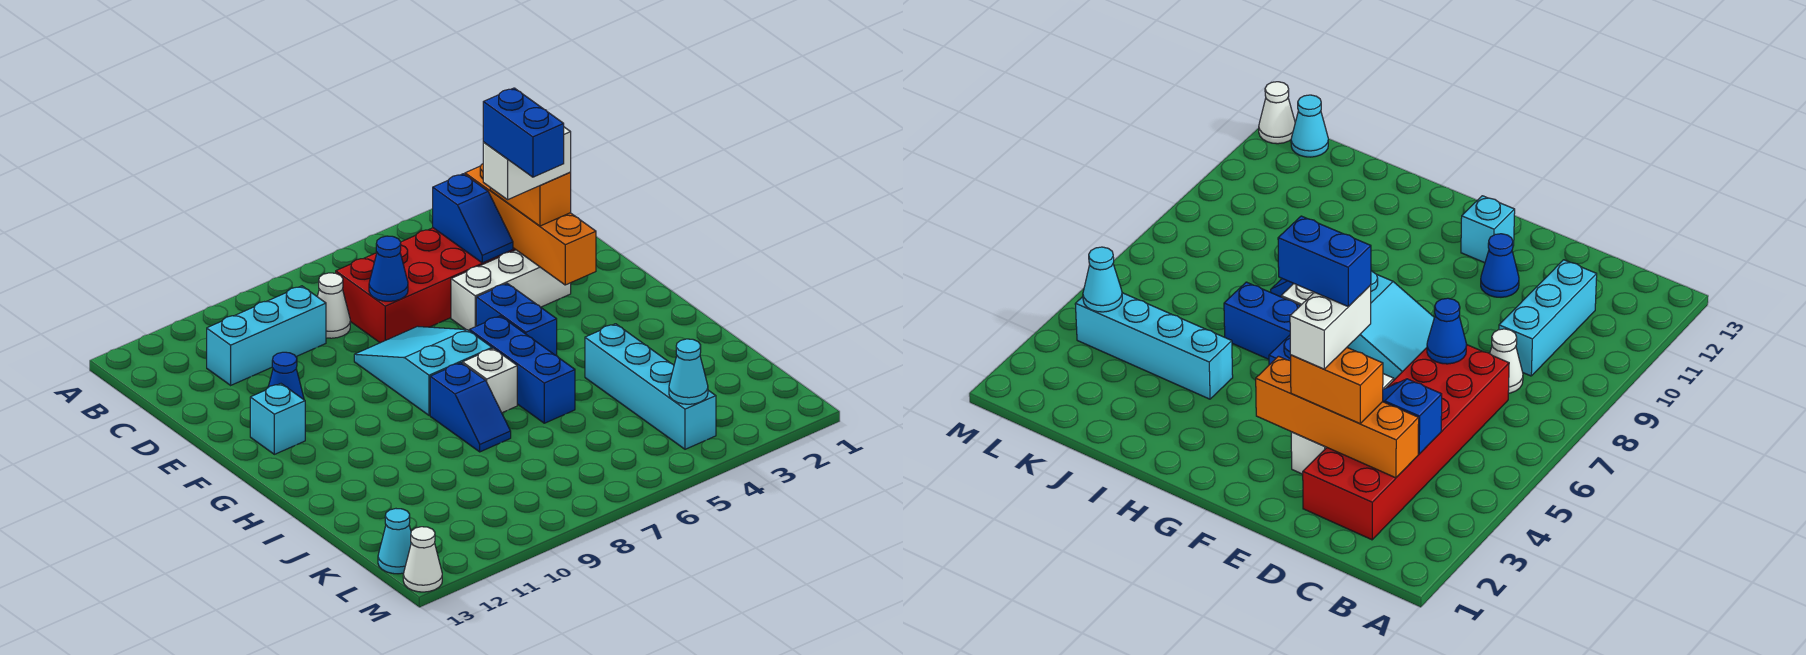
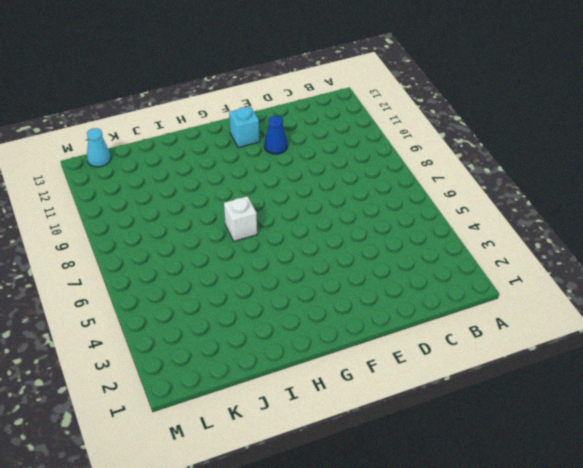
none -> red 2x6 brick [336,228,516,343]
none -> white 1x1 cone [317,273,350,338]
none -> cyan 1x3 brick [207,286,326,385]

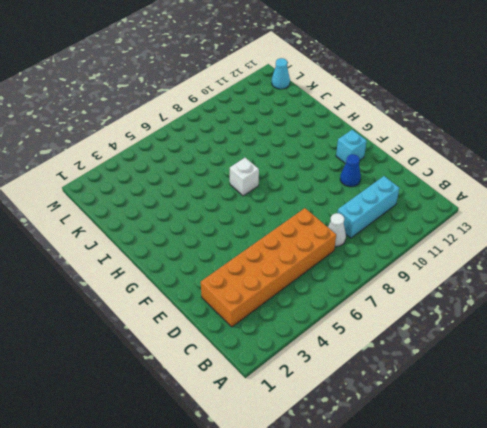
orange 2x6 brick [201,208,336,327] -> red 2x6 brick [336,228,516,343]
none -> white 1x3 brick [451,250,571,331]
none -> cyan 2x3 slope [354,326,492,415]
none -> blue 1x2 brick [476,283,557,356]

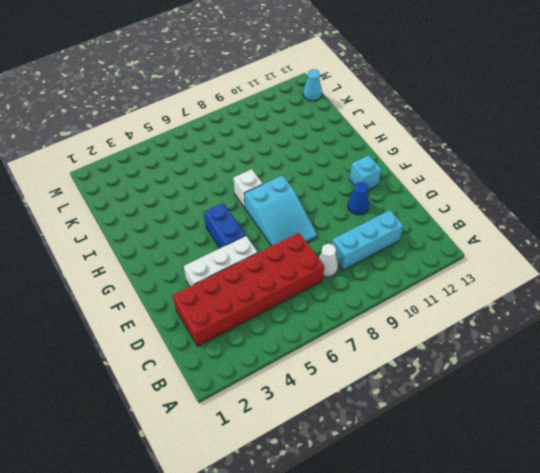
none -> blue 1x3 brick [470,316,575,423]
none -> blue 1x2 slope [430,363,511,452]
none -> cyan 1x4 brick [585,324,716,449]

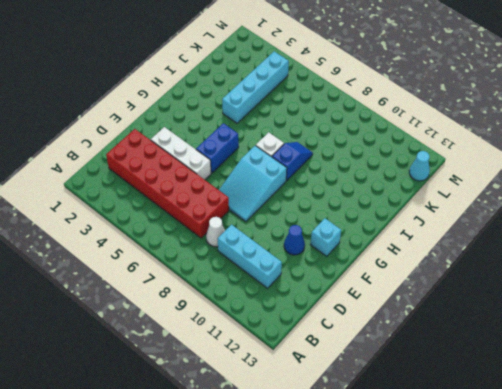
none -> blue 1x3 brick [470,316,575,423]
none -> white 1x1 cone [403,527,442,592]
none -> orange 1x4 brick [465,164,596,285]

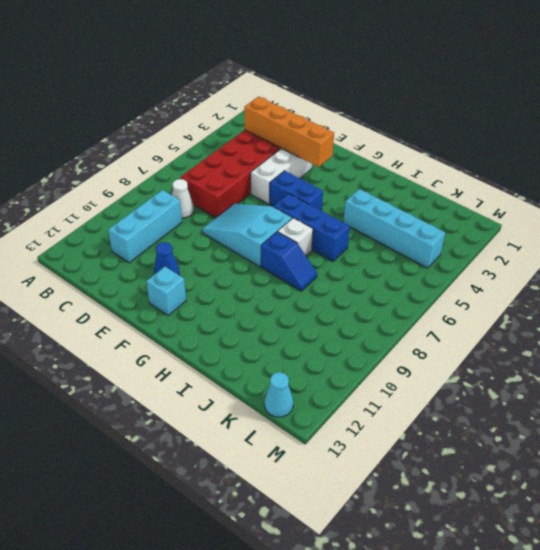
none -> white 1x1 cone [403,527,442,592]
none -> blue 1x2 slope [433,174,513,263]
none -> blue 1x1 cone [369,236,408,301]

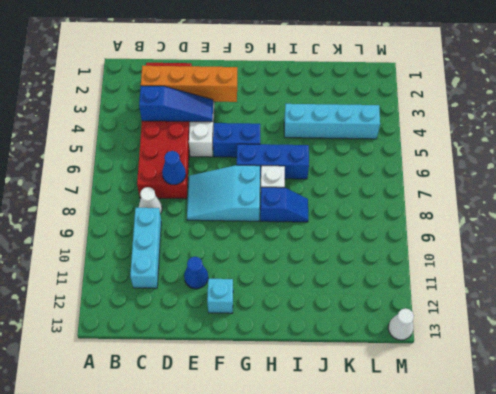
blue 1x3 slope [139,86,213,122] -> blue 1x2 slope [433,174,513,263]
none -> cyan 1x1 cone [378,509,411,574]
none -> cyan 1x1 cone [669,339,708,404]
none -> orange 1x2 brick [490,172,571,226]

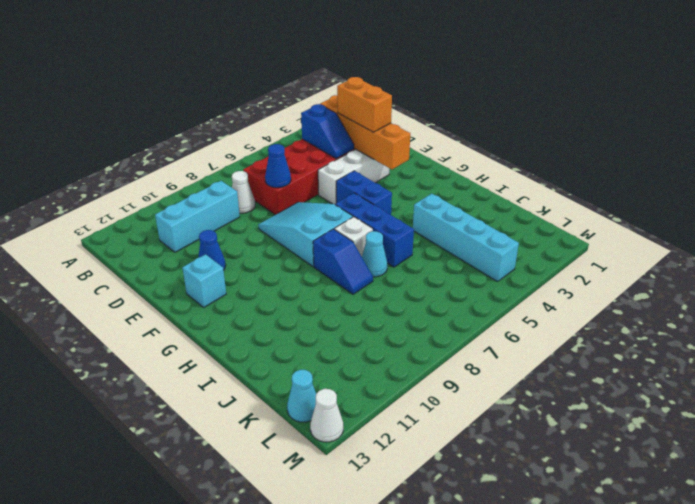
cyan 1x1 cone [362,231,387,277] -> cyan 1x1 cone moved to [669,339,708,404]
none -> white 1x2 brick [483,127,571,200]
none -> blue 1x2 brick [483,88,564,177]

